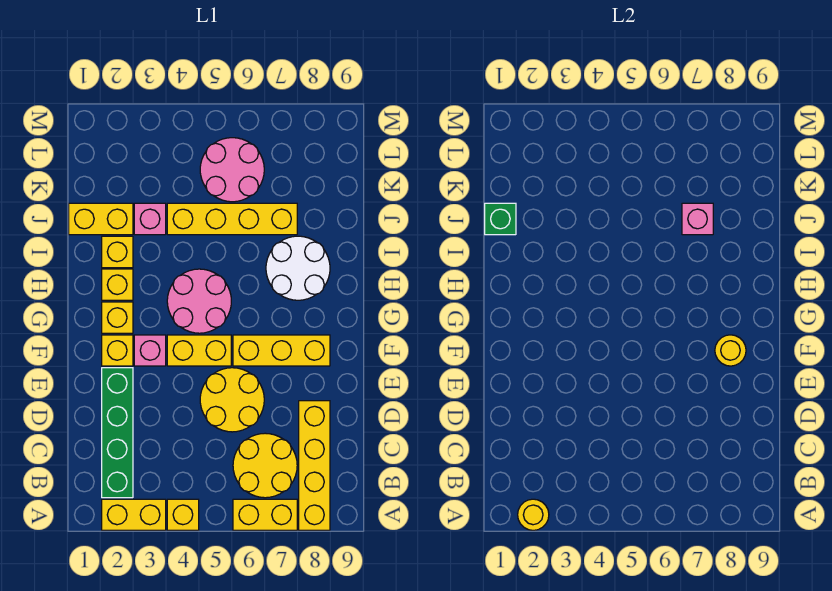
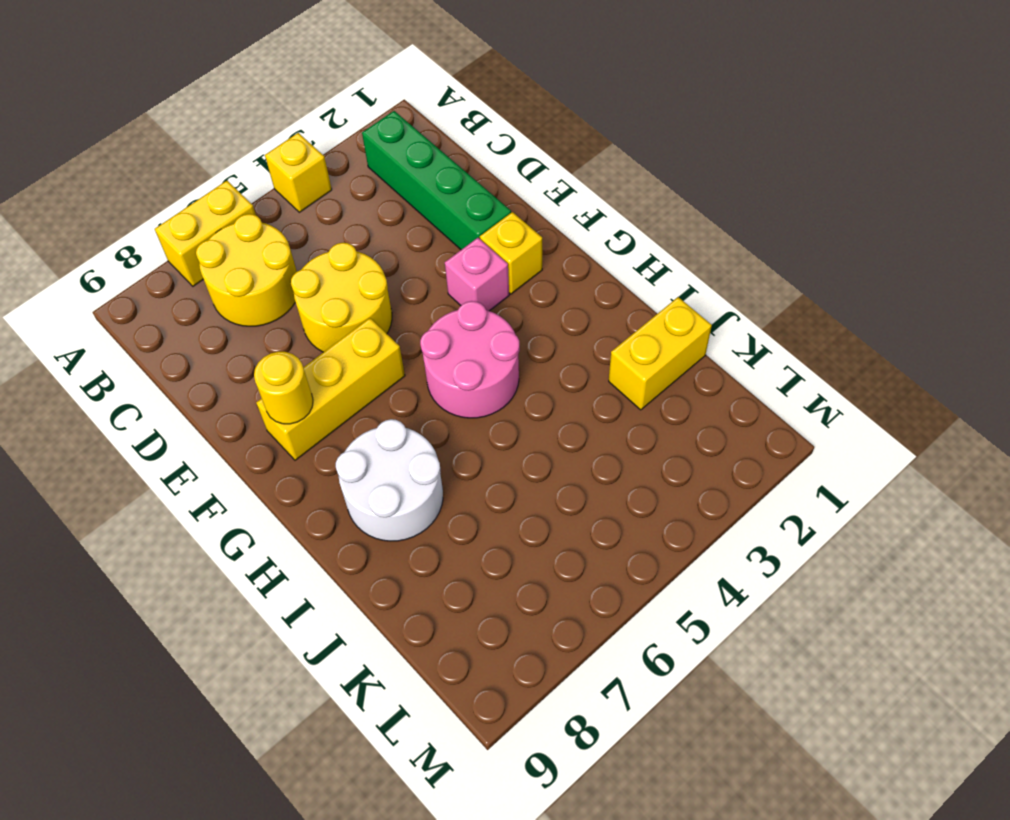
none -> yellow 1x2 brick [102,499,166,530]
none -> yellow 1x4 brick [299,401,330,530]
none -> yellow 1x2 brick [167,335,231,366]

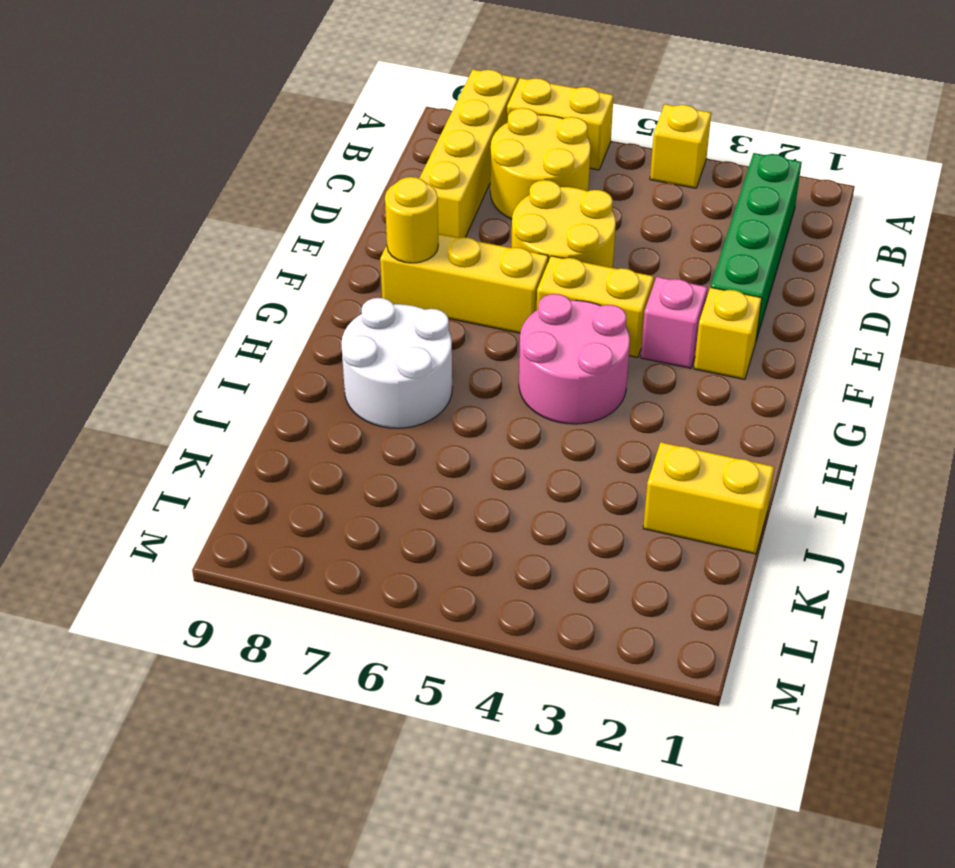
none -> yellow 1x2 brick [102,499,166,530]
none -> yellow 1x1 brick [102,302,133,333]
none -> yellow 1x1 brick [102,269,133,300]

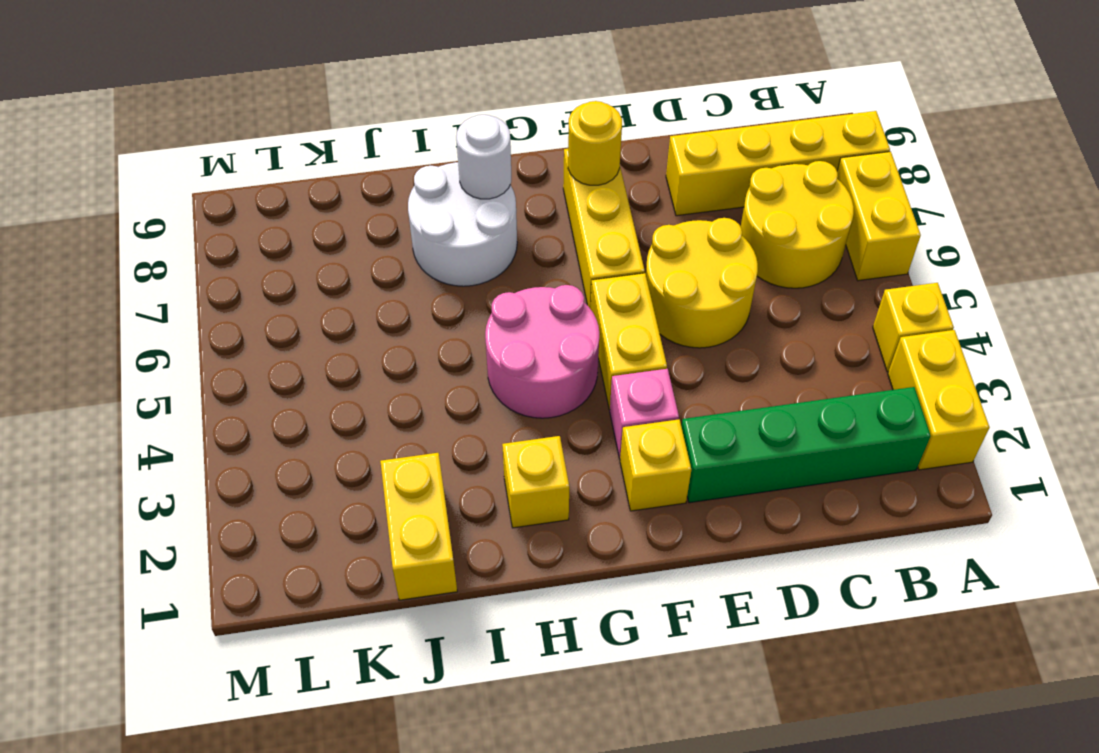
white 1x1 round brick [456,115,511,199] -> none
none -> yellow 1x1 brick [102,302,133,333]
none -> yellow 1x1 brick [102,236,133,268]
none -> pink 1x1 brick [134,203,166,235]

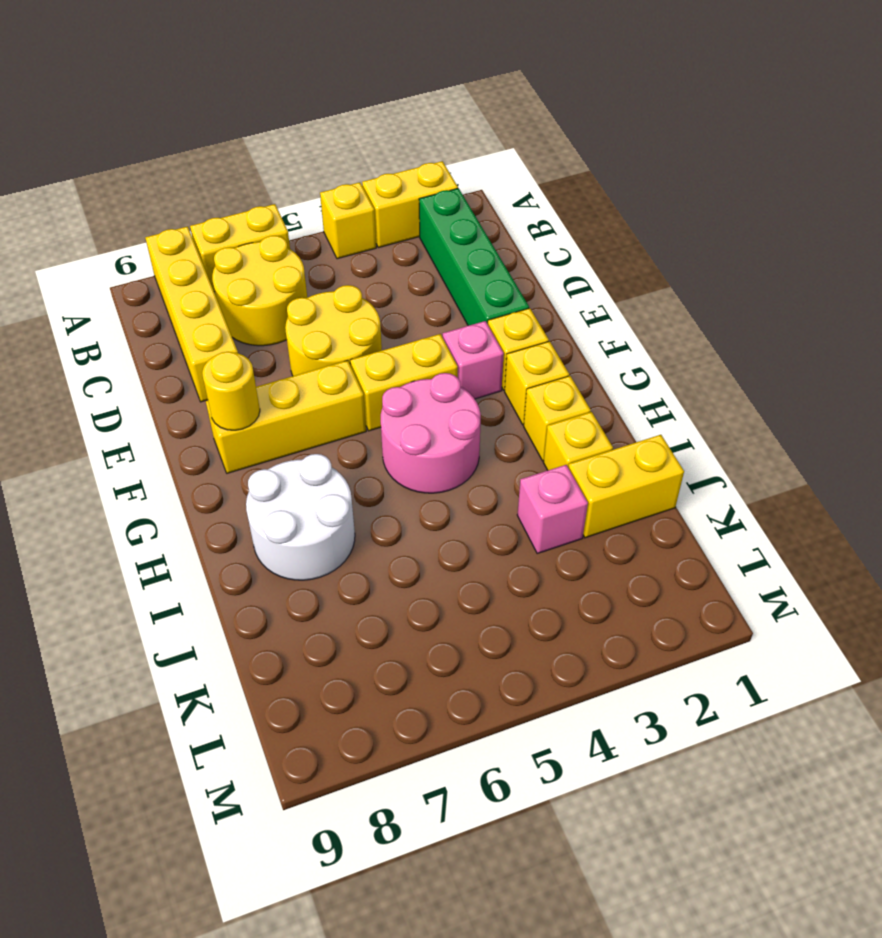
none -> yellow 1x4 brick [167,203,297,235]
none -> pink 2x2 round brick [200,138,264,202]
none -> yellow 1x1 round brick [518,499,549,530]

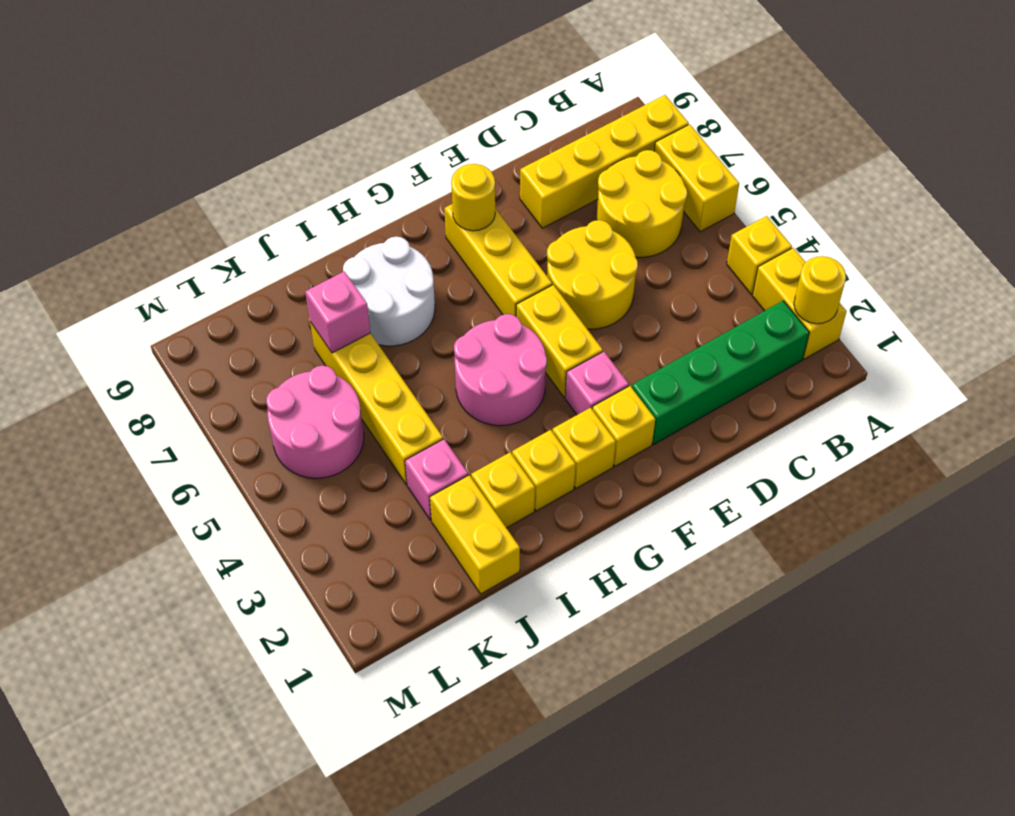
none -> green 1x1 brick [485,203,516,235]

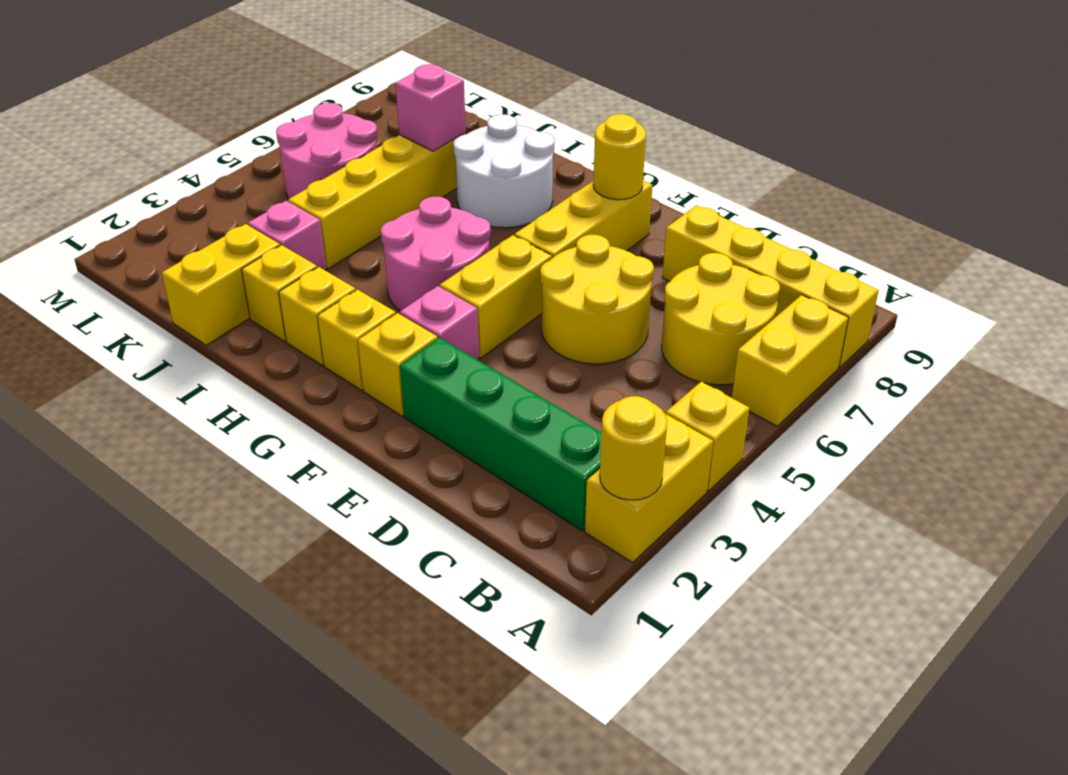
none -> green 1x1 brick [485,203,516,235]

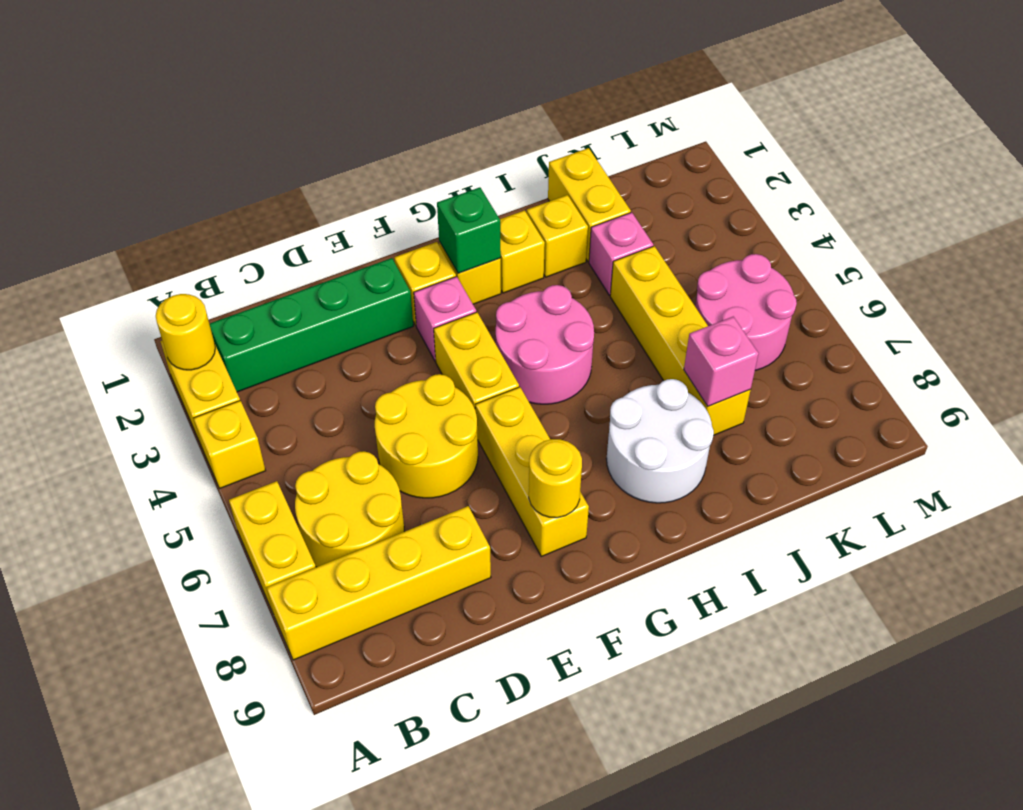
green 1x1 brick [437,187,501,273] -> green 1x1 brick moved to [485,203,516,235]

